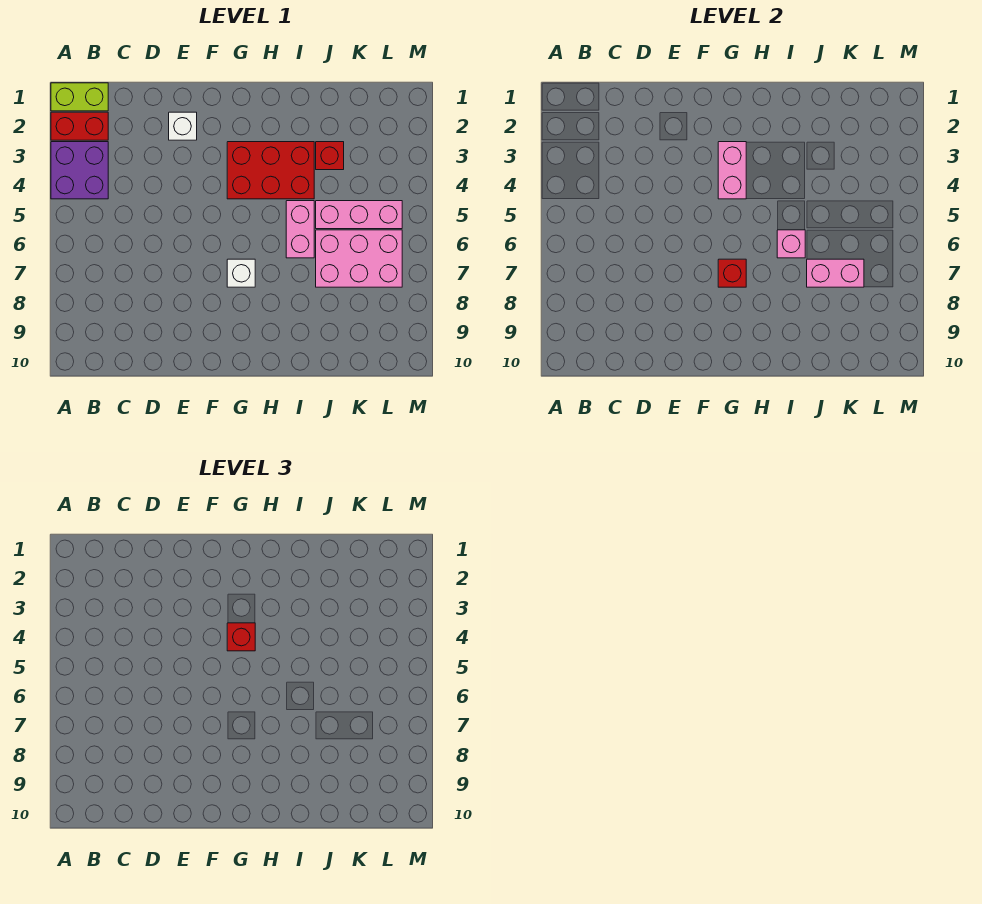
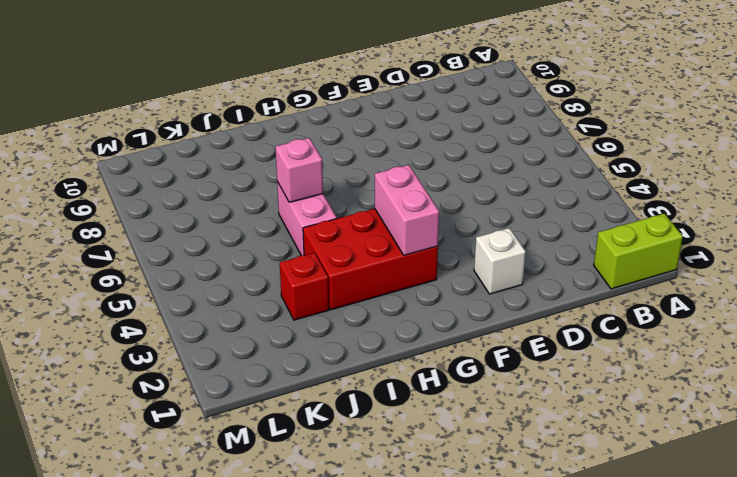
none -> red 1x2 brick [51,112,108,140]
none -> purple 2x2 brick [51,142,108,199]
none -> white 1x1 brick [227,259,255,287]

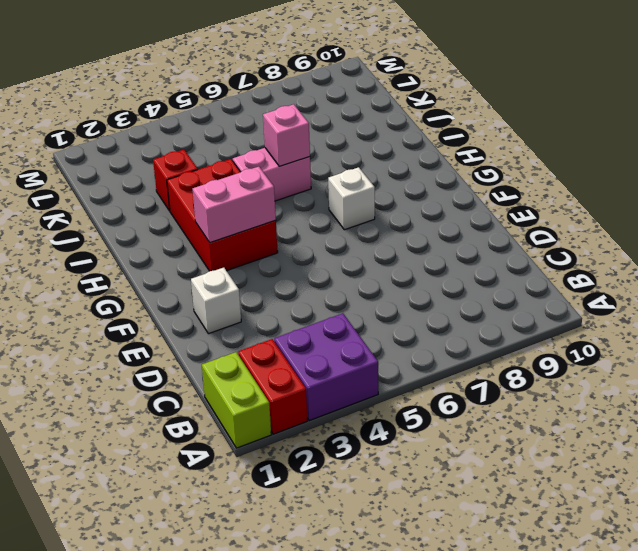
none -> pink 1x3 brick [316,201,402,229]
none -> pink 2x3 brick [316,230,402,287]
none -> red 1x1 brick [718,259,746,287]

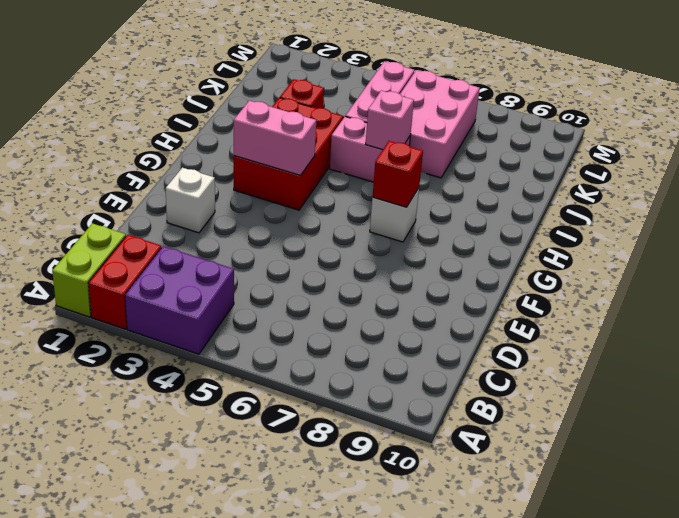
none -> pink 1x2 brick [807,259,864,287]
none -> red 1x1 brick [227,623,255,651]

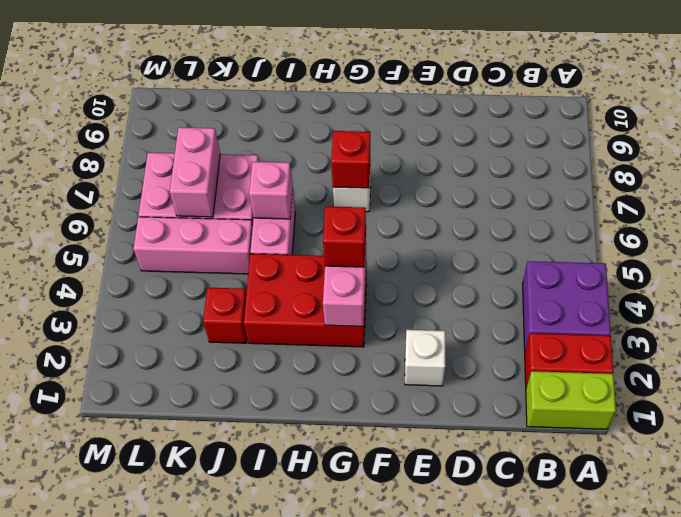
pink 1x2 brick [170,127,220,217] -> pink 1x2 brick turned to [807,259,864,287]

